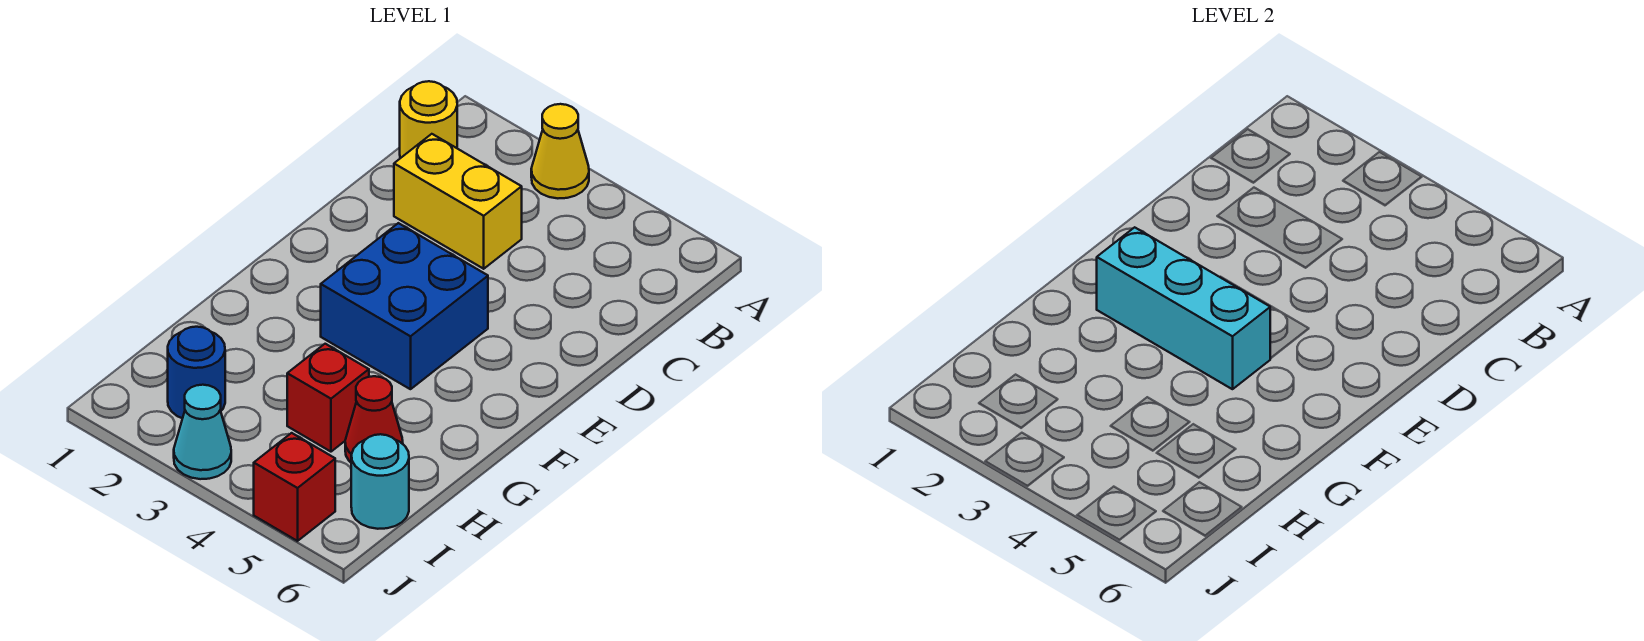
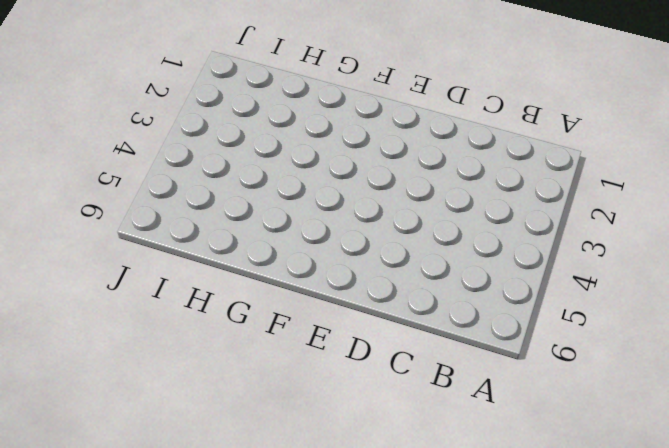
none -> yellow 1x1 cone [531,104,589,198]
none -> yellow 1x1 round brick [400,81,457,158]

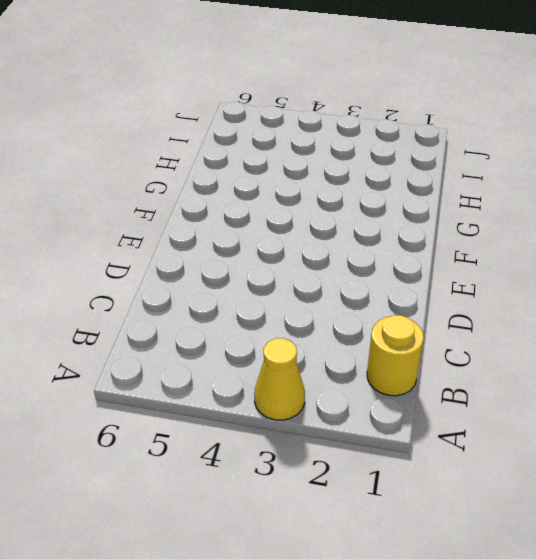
none -> yellow 1x2 brick [394,134,522,269]
none -> blue 2x2 brick [321,223,488,389]

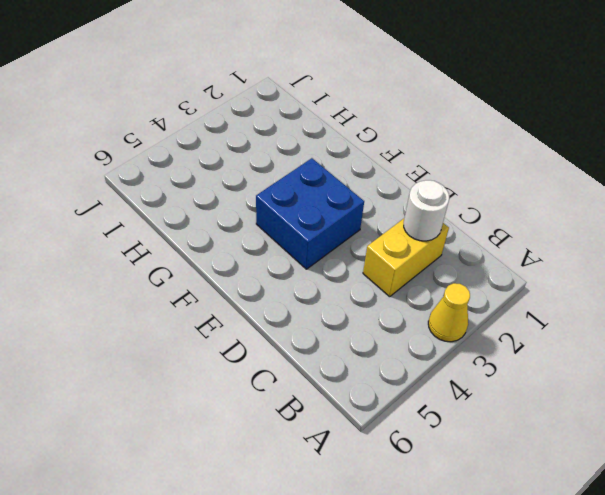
white 1x1 round brick [404,180,449,241] -> none
none -> yellow 1x1 round brick [400,81,457,158]
none -> red 1x1 brick [287,344,369,452]

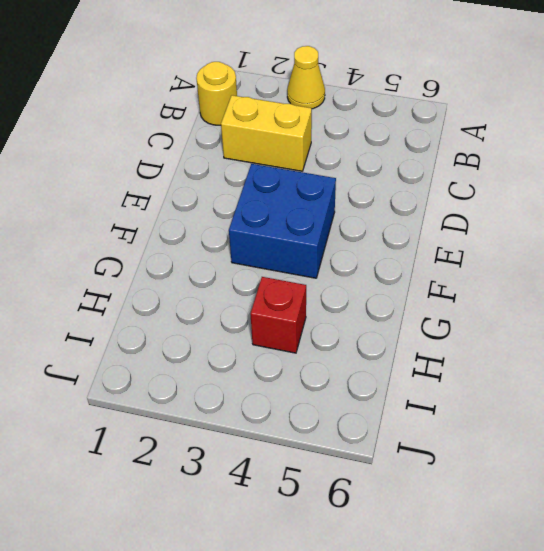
none -> red 1x1 cone [345,376,403,462]
none -> blue 1x1 round brick [168,327,225,418]

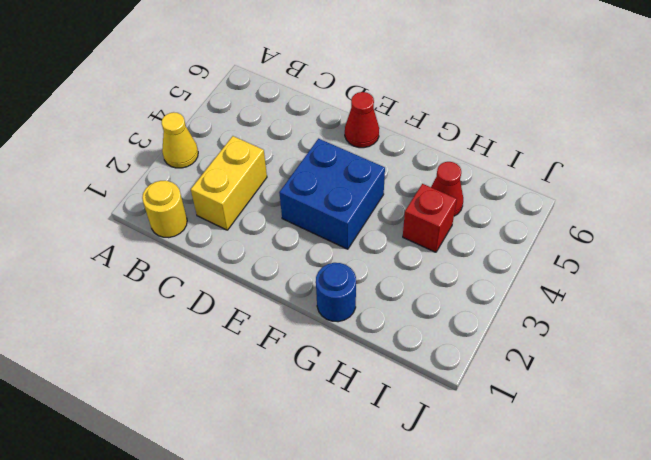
red 1x1 cone [345,92,379,148] -> none
blue 1x1 round brick [316,263,356,322] -> blue 1x1 round brick moved to [168,327,225,418]
none -> cyan 1x1 round brick [351,434,409,529]
none -> cyan 1x1 cone [174,385,231,479]

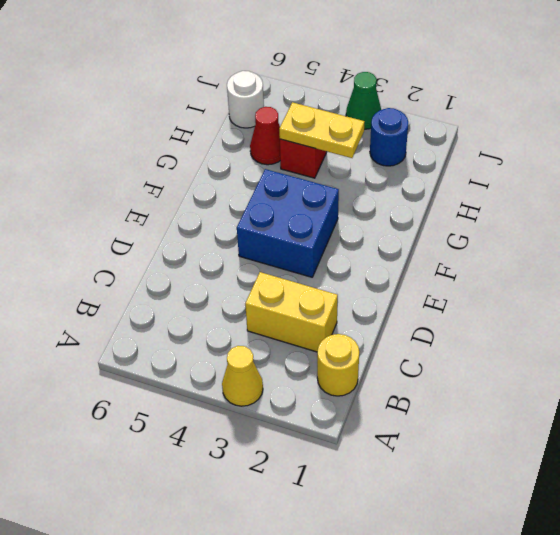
yellow 1x2 plate [279,102,365,158] -> none
white 1x1 round brick [227,71,264,128] -> cyan 1x1 round brick [351,434,409,529]
green 1x1 cone [346,72,381,129] -> cyan 1x1 cone [174,385,231,479]
none -> red 1x1 brick [254,433,335,541]
none -> cyan 1x3 brick [1097,227,1270,389]

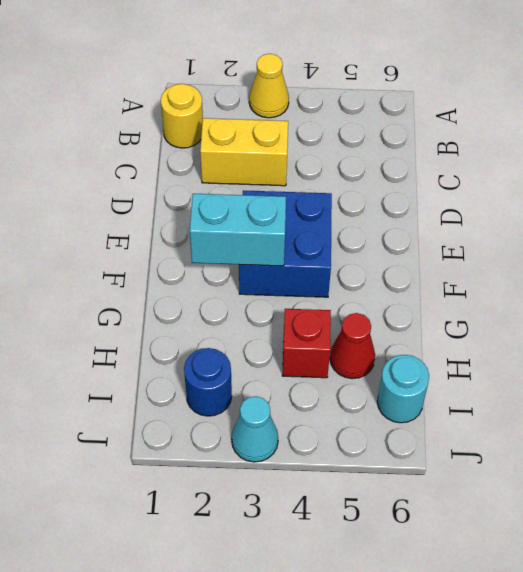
cyan 1x2 brick [190,194,286,266] -> cyan 1x3 brick [1097,227,1270,389]
none -> red 1x1 brick [254,433,335,541]

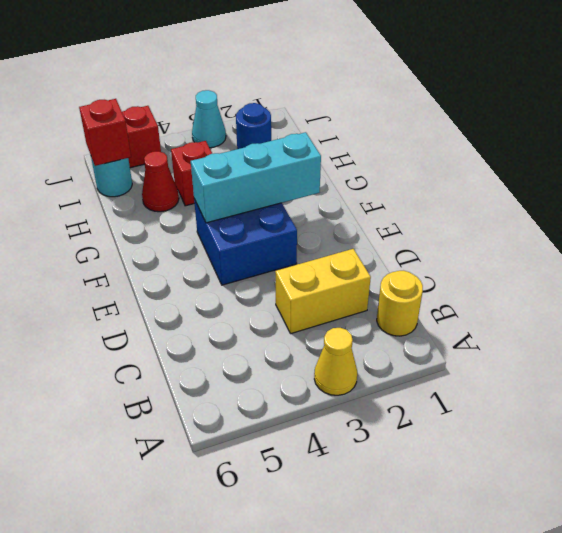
red 1x1 brick [79,99,131,166] -> none

